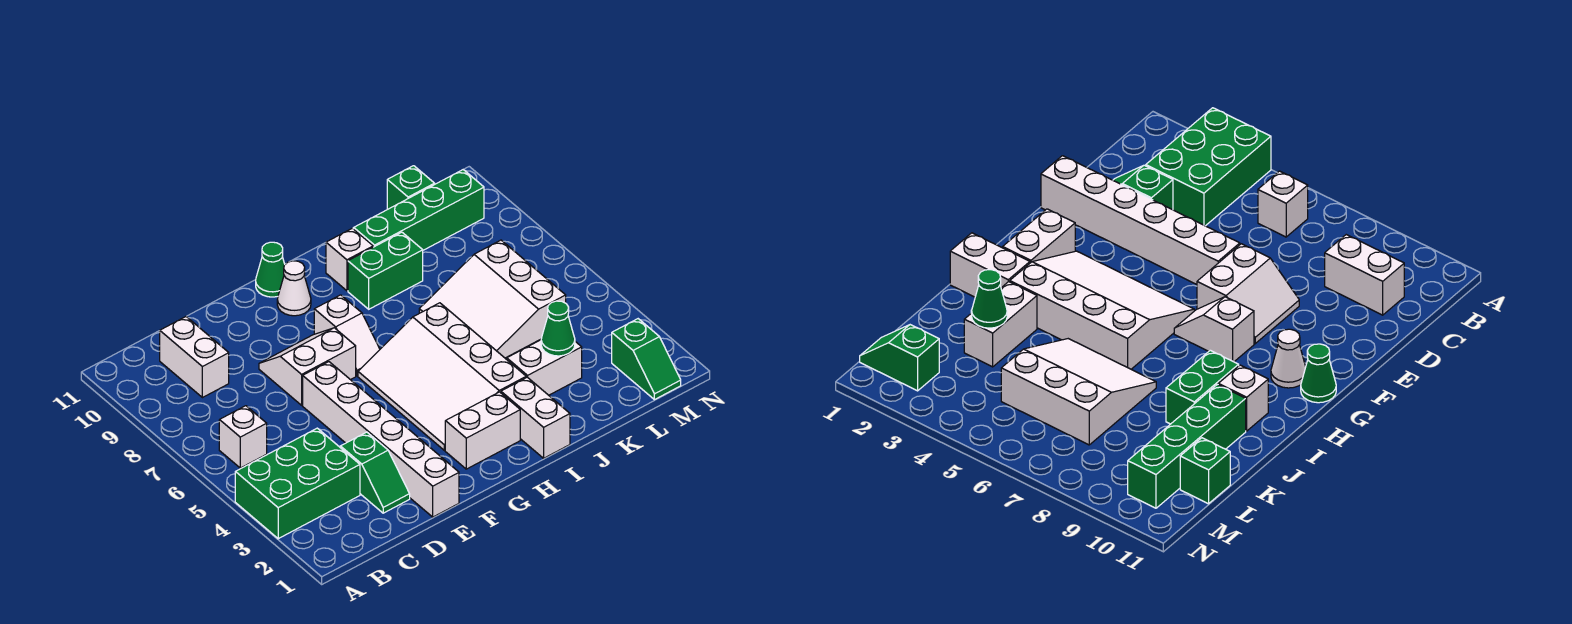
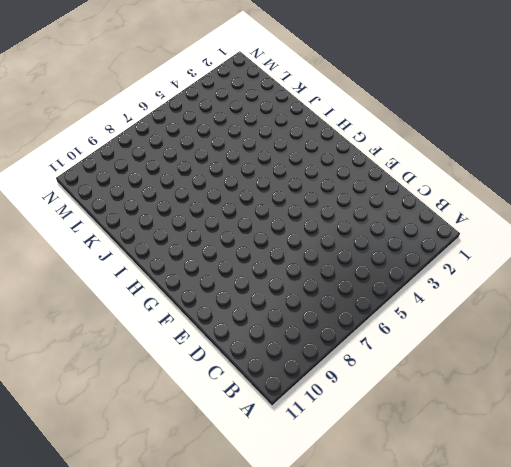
none -> green 2x3 brick [235,428,360,539]
none -> white 1x1 brick [219,406,267,468]
none -> white 1x2 brick [160,317,229,398]

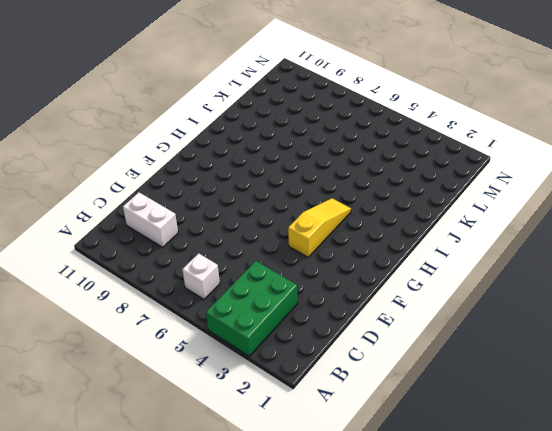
yellow 1x3 slope [288,198,351,257] -> white 3x4 slope [358,303,526,451]
none -> green 1x2 slope [340,432,410,513]
none -> white 1x6 brick [303,362,459,517]
none -> white 2x2 slope [259,328,356,405]

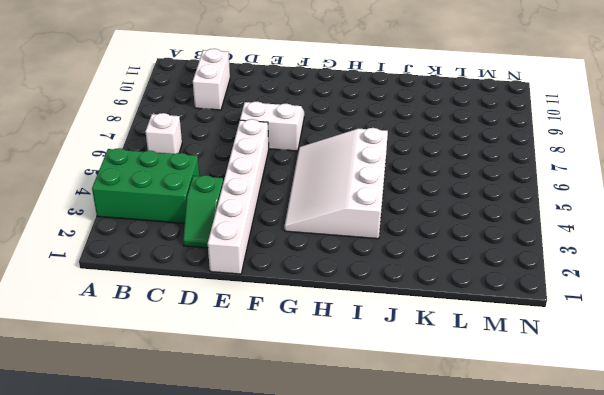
none -> white 1x2 brick [445,392,520,469]
none -> white 1x2 slope [314,295,380,376]
none -> white 1x1 cone [277,261,311,316]

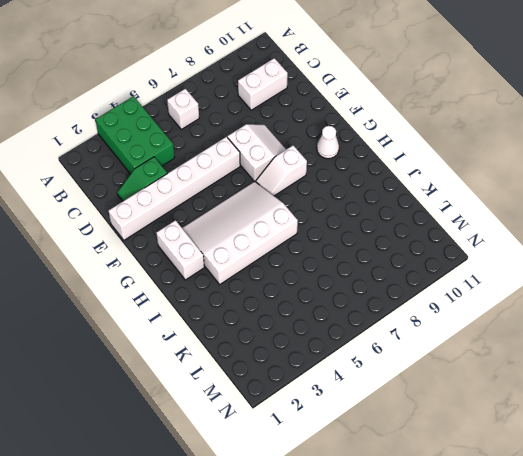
none -> green 1x1 cone [256,242,285,297]
none -> white 1x2 brick [501,377,570,458]
none -> green 1x2 brick [348,232,423,309]

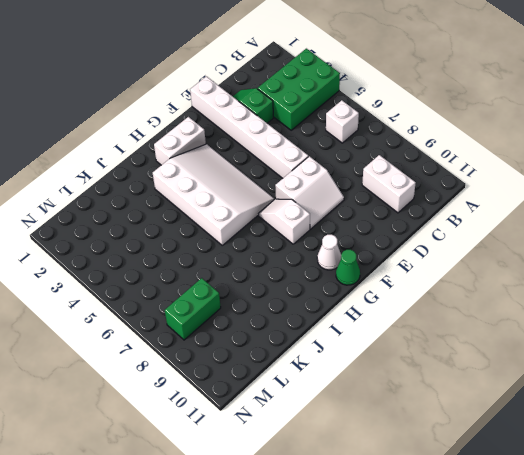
green 1x2 brick [165,278,221,340] -> green 1x2 brick moved to [348,232,423,309]
none -> white 1x2 brick [501,377,570,458]
none -> white 1x1 brick [326,228,373,291]
none -> white 1x2 brick [507,340,582,395]

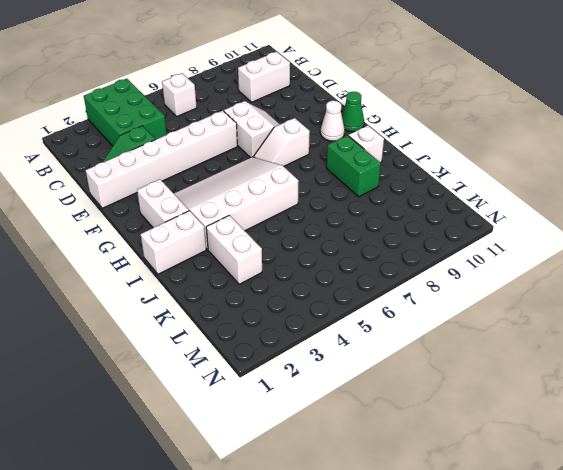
none -> white 3x3 slope [419,240,566,358]
none -> green 1x4 brick [354,170,484,250]
none -> green 1x1 brick [387,166,435,209]

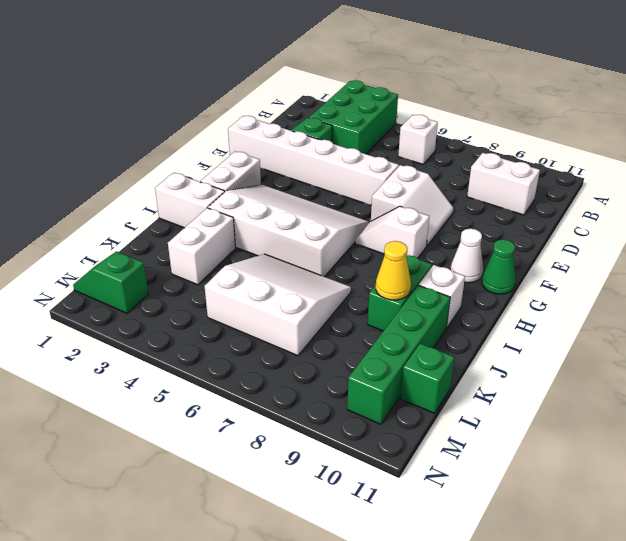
yellow 1x1 cone [376,241,411,300] -> none
none -> green 1x1 cone [541,301,575,356]

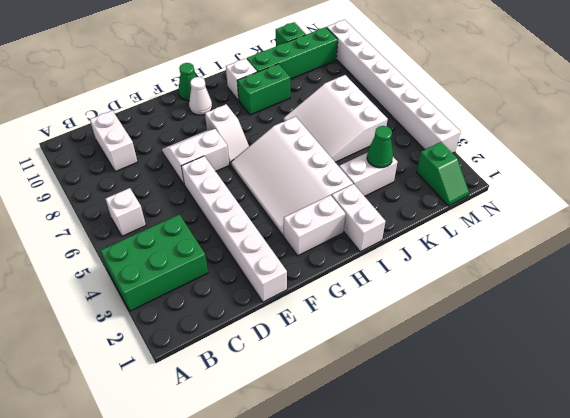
white 1x8 brick [327,20,461,153] -> none
none -> green 1x2 slope [340,432,410,513]

